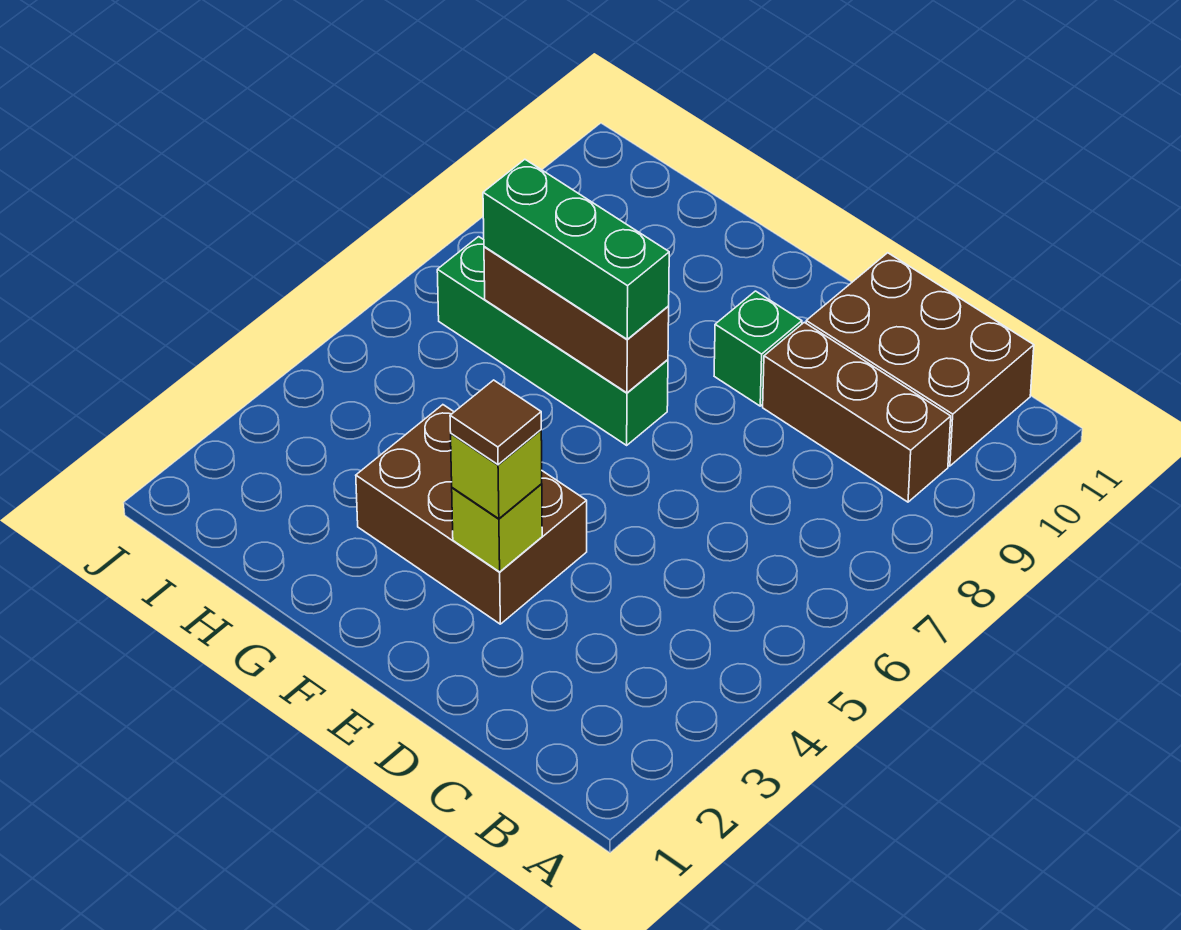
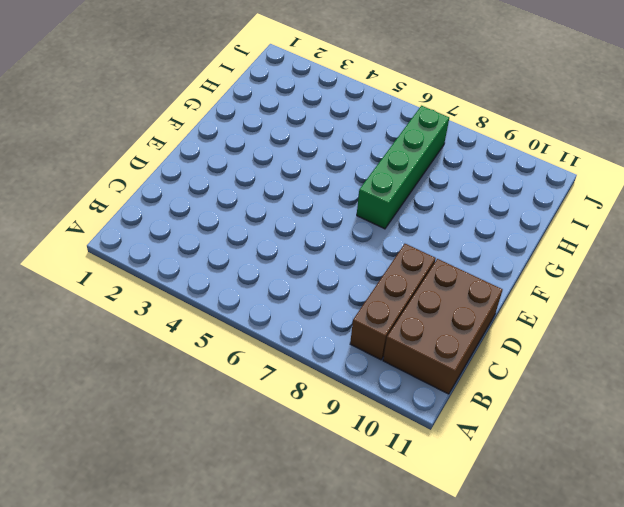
none -> brown 2x3 brick [356,405,587,624]
none -> green 1x1 brick [714,291,802,406]

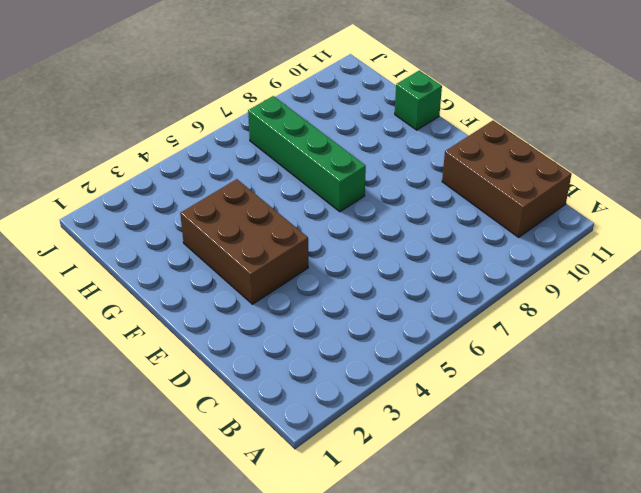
green 1x1 brick [395,70,442,130] -> green 1x1 brick moved to [714,291,802,406]
none -> brown 1x3 brick [763,322,951,502]
none -> lime 1x1 brick [452,484,542,572]

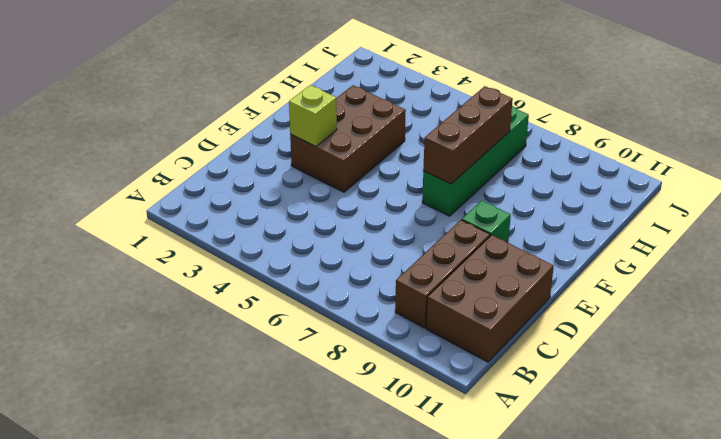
none -> lime 1x1 brick [451,430,542,519]
none -> green 1x3 brick [483,159,669,339]

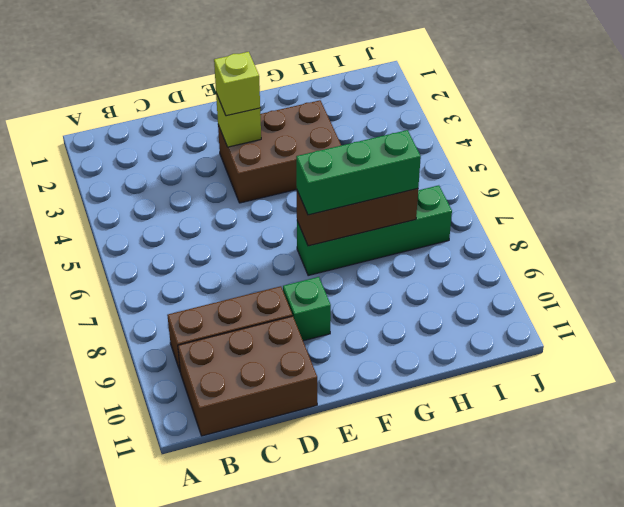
none -> brown 1x1 tile [450,380,541,465]

